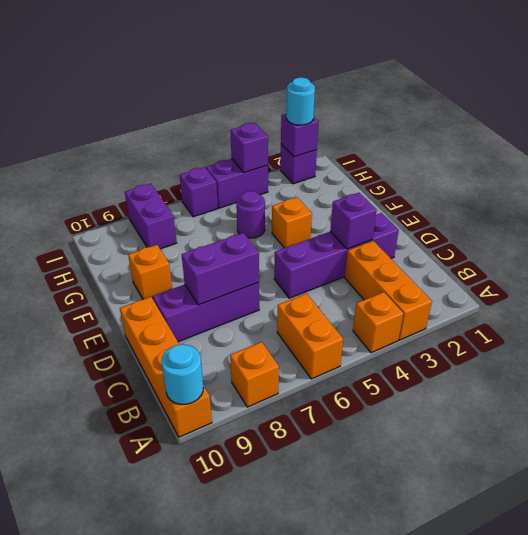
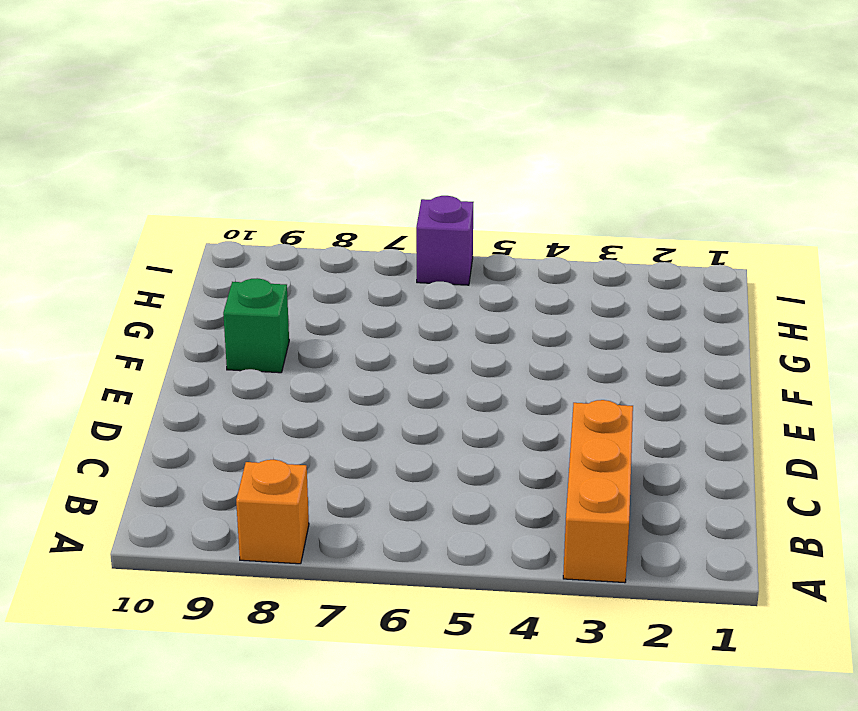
green 1x1 brick [223,278,289,373] -> orange 1x1 brick [128,245,172,299]
none -> orange 1x1 brick [353,292,403,353]
none -> orange 1x2 brick [277,294,343,379]
none -> orange 1x4 brick [120,297,212,437]

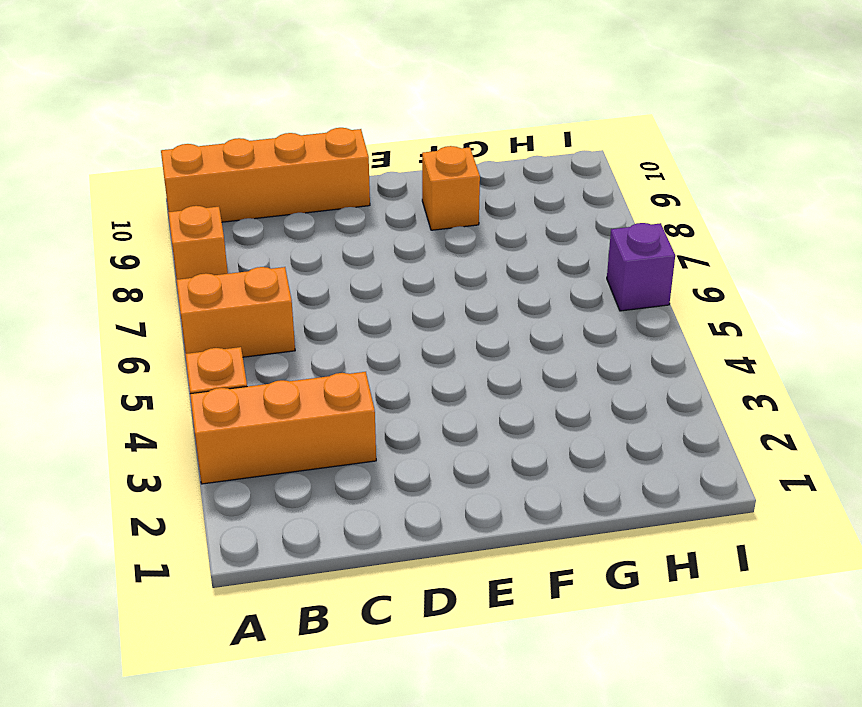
none -> purple 1x4 brick [274,213,399,298]
none -> purple 1x3 brick [153,282,259,342]
none -> orange 1x1 brick [272,198,312,248]

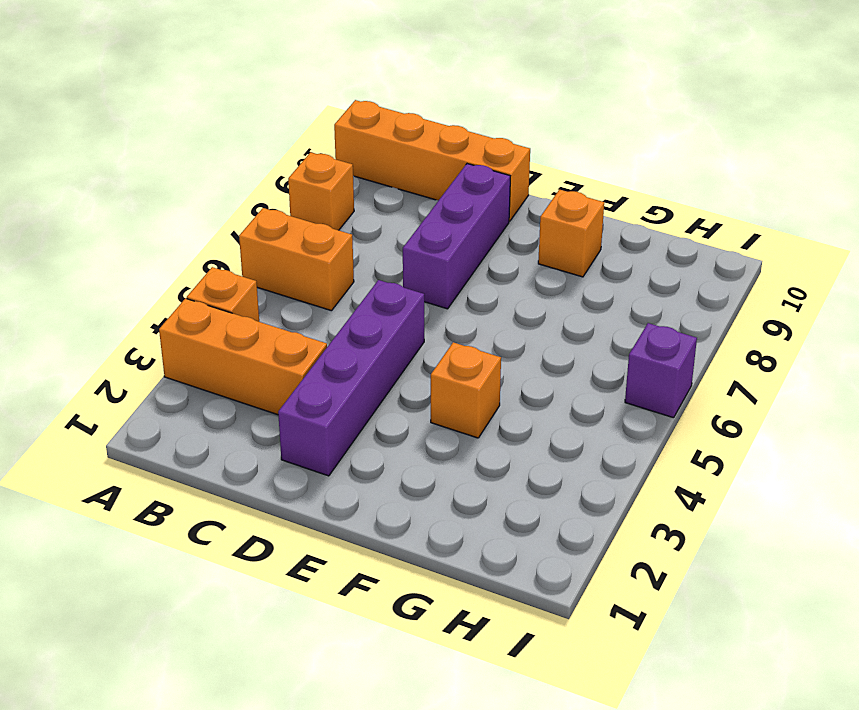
none -> purple 1x1 round brick [236,191,265,238]
none -> purple 1x2 brick [125,184,177,249]
none -> purple 1x1 brick [280,144,317,184]

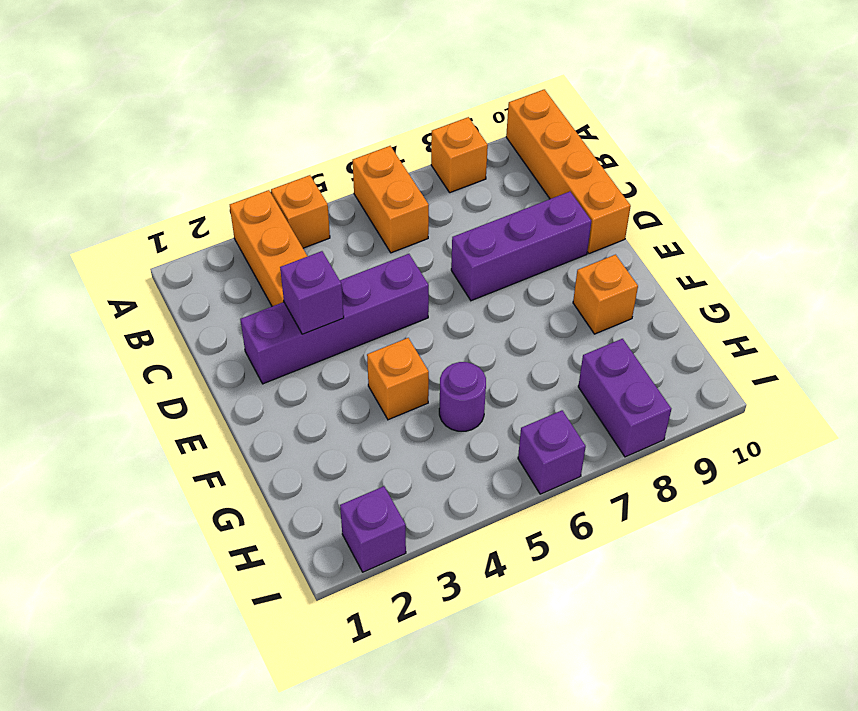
none -> purple 1x2 brick [206,159,268,208]
none -> cyan 1x1 round brick [162,344,203,404]
none -> purple 1x2 brick [182,233,259,305]

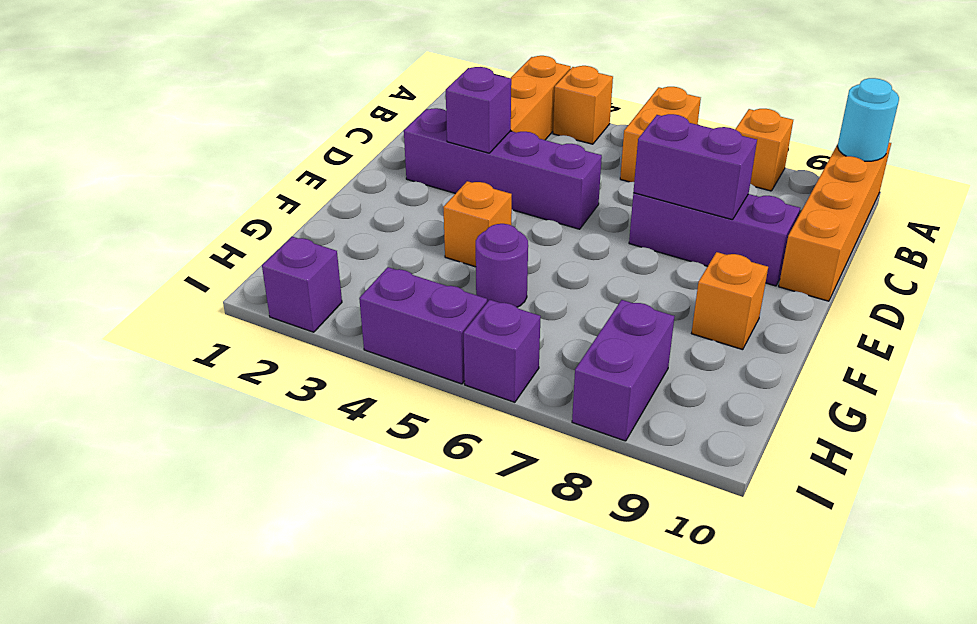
none -> purple 1x1 brick [281,114,319,157]
none -> purple 1x1 brick [230,123,268,173]
none -> cyan 1x1 round brick [286,77,315,125]

